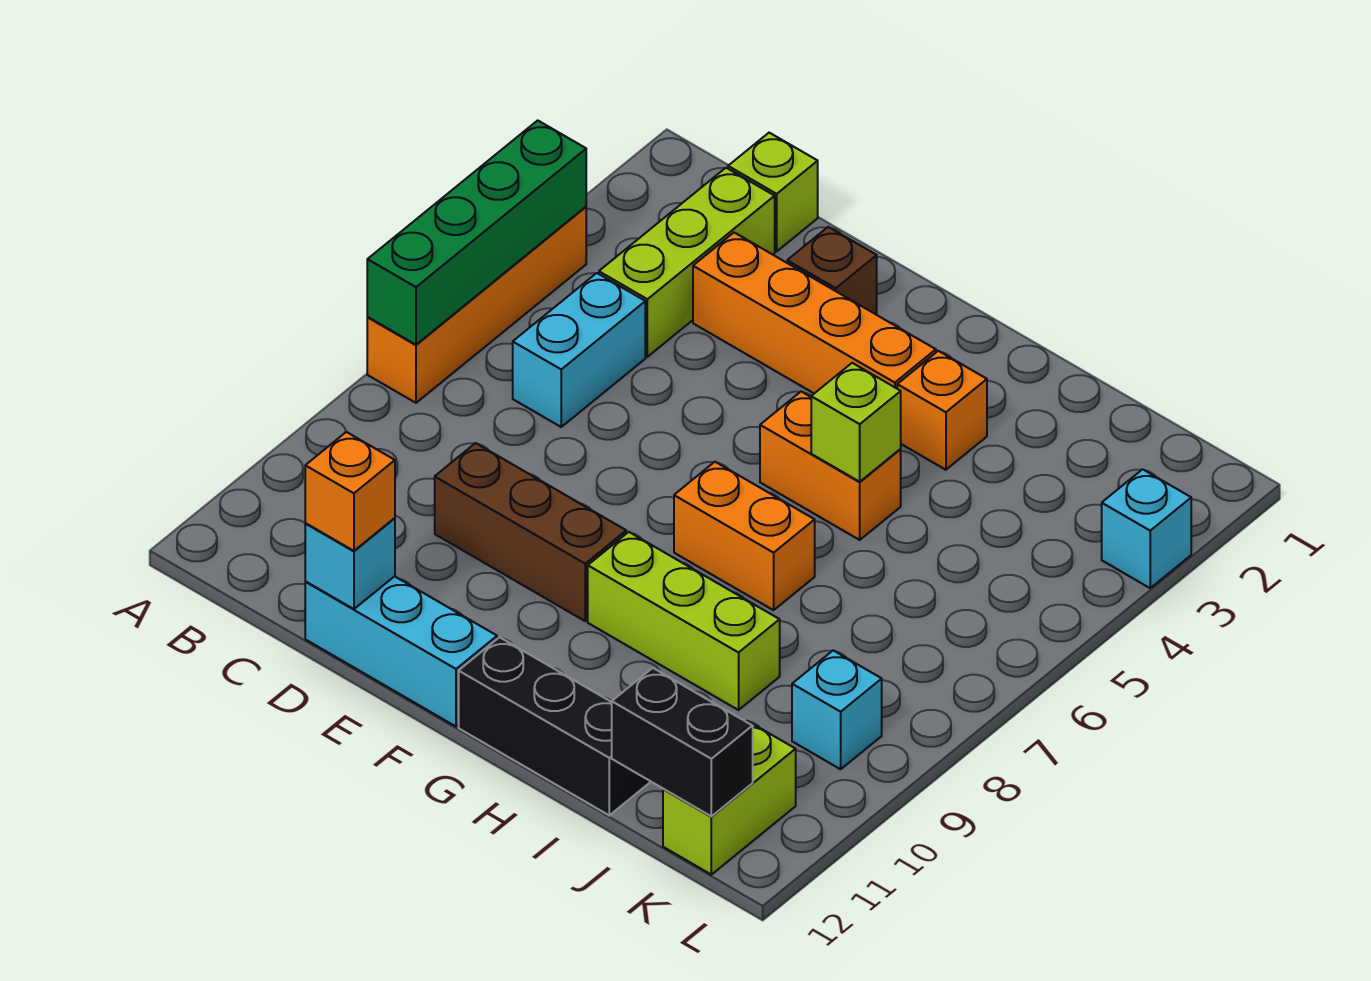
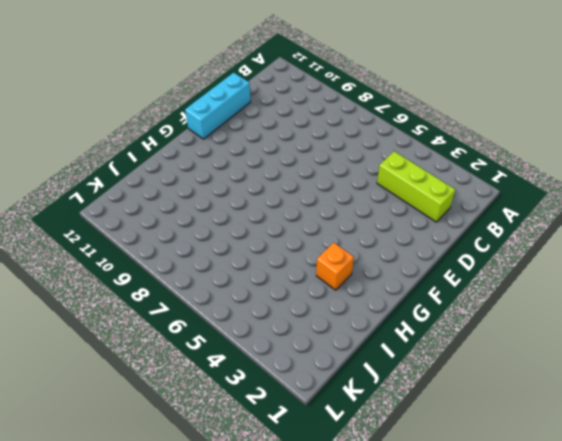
none -> orange 1x4 brick [367,207,586,403]
none -> lime 1x1 brick [728,133,818,251]
none -> cyan 1x2 brick [513,273,645,427]

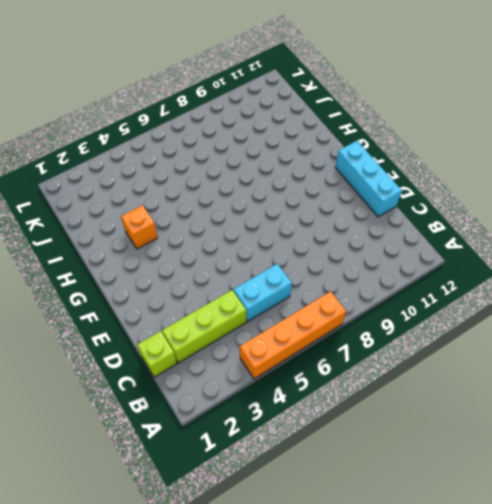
none -> orange 1x4 brick [693,233,936,393]
none -> brown 1x3 brick [435,443,626,621]
none -> brown 1x1 brick [787,227,877,314]

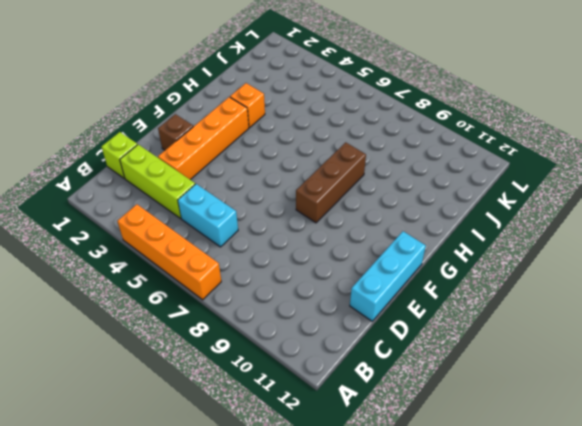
brown 1x3 brick [296,142,366,223] -> brown 1x3 brick moved to [435,443,626,621]
none -> orange 1x2 brick [760,392,901,540]
none -> orange 1x2 brick [674,462,815,610]
none -> lime 1x3 brick [588,532,780,710]

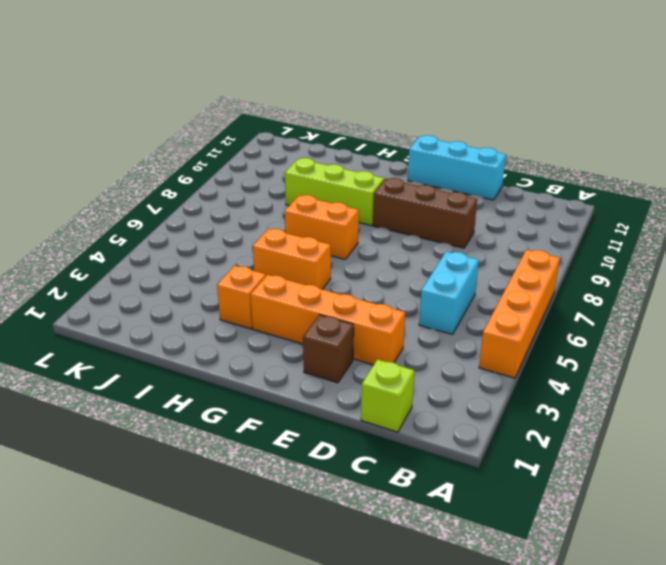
none -> lime 1x3 brick [599,168,775,357]
none -> black 1x3 brick [459,637,650,815]
none -> cyan 1x1 brick [792,650,882,769]

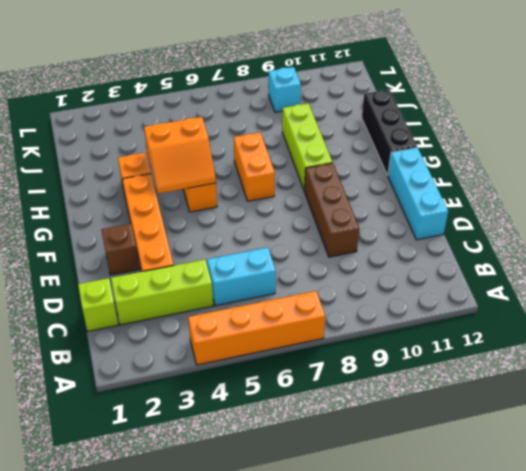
orange 2x2 slope [144,117,216,193] -> lime 1x1 brick [811,363,901,482]
none -> lime 1x2 brick [663,721,796,875]
none -> cyan 1x1 brick [1102,469,1191,588]
none -> green 1x4 brick [367,120,586,345]

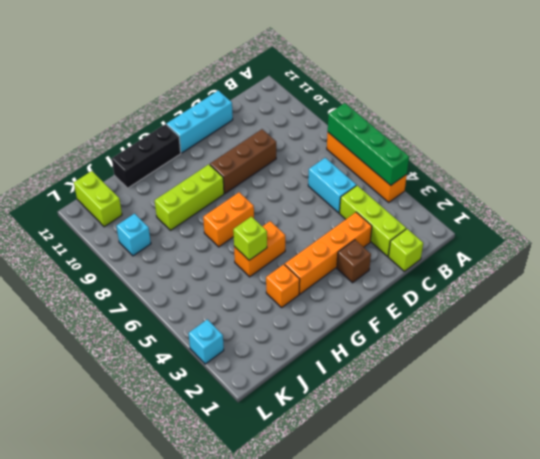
none -> cyan 1x1 brick [305,518,395,609]
none -> black 1x2 brick [612,668,753,816]
none -> orange 1x1 brick [305,432,395,551]

